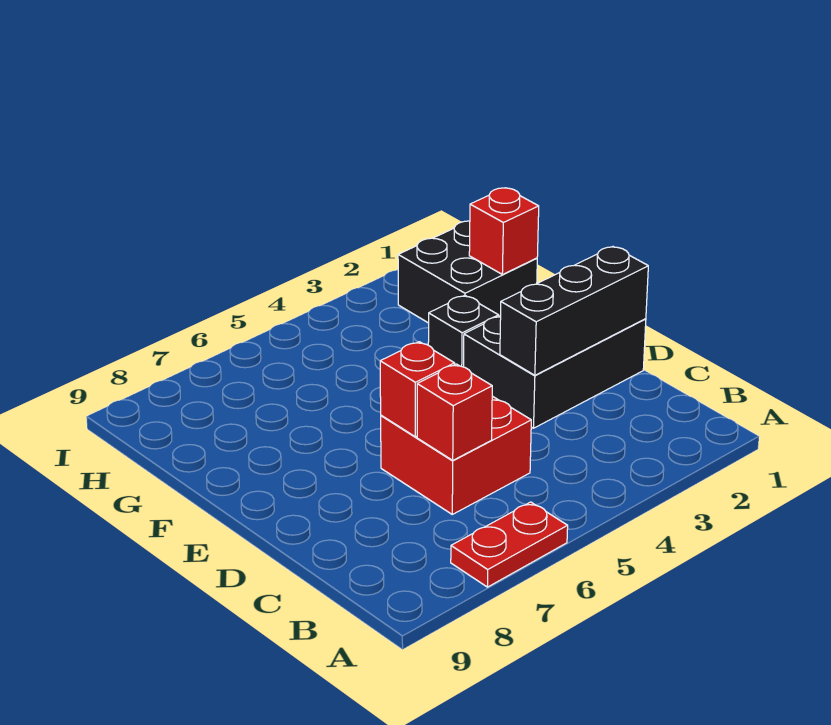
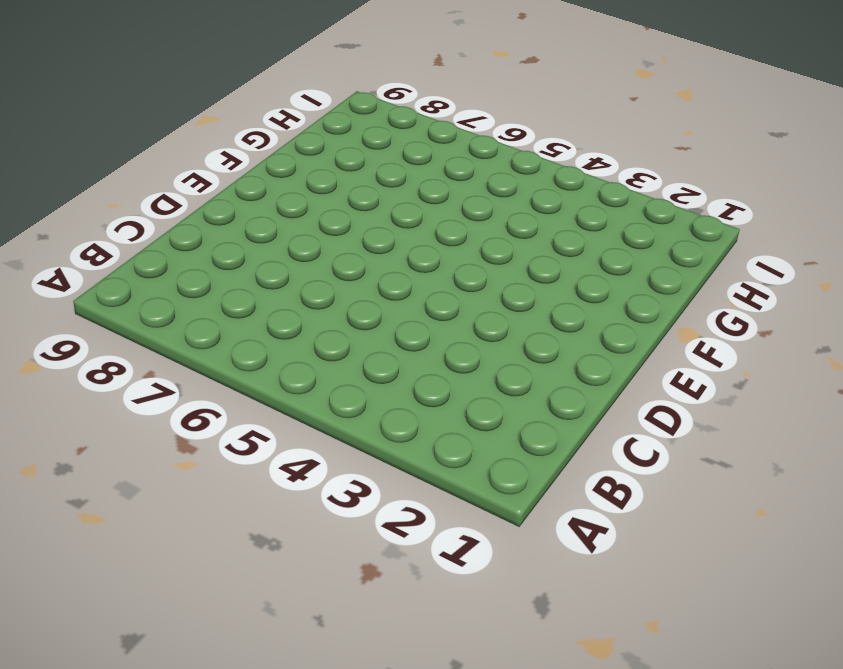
none -> red 1x2 plate [451,502,568,587]
none -> red 2x2 brick [381,396,531,514]

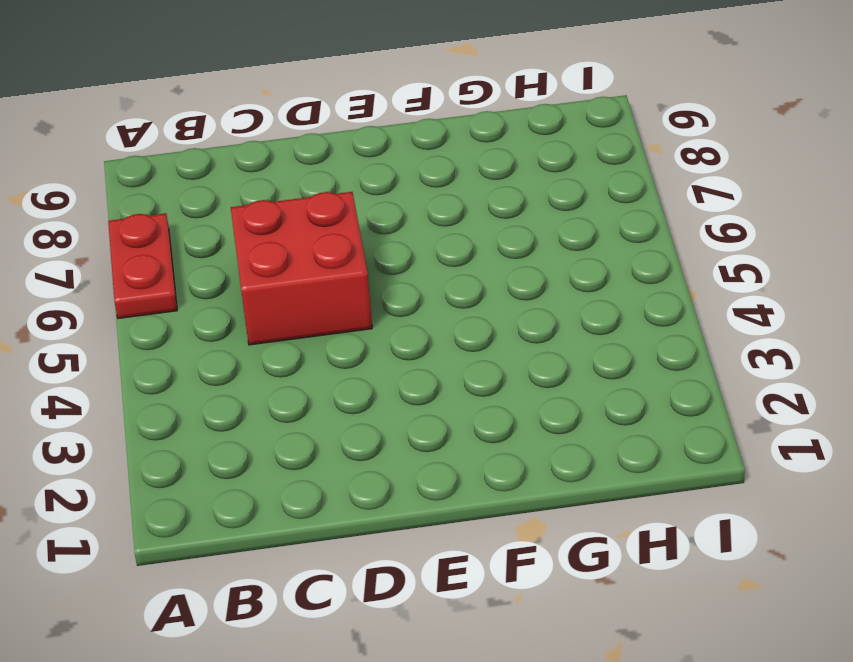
none -> black 2x3 brick [464,316,646,428]
none -> black 1x1 brick [428,295,499,367]

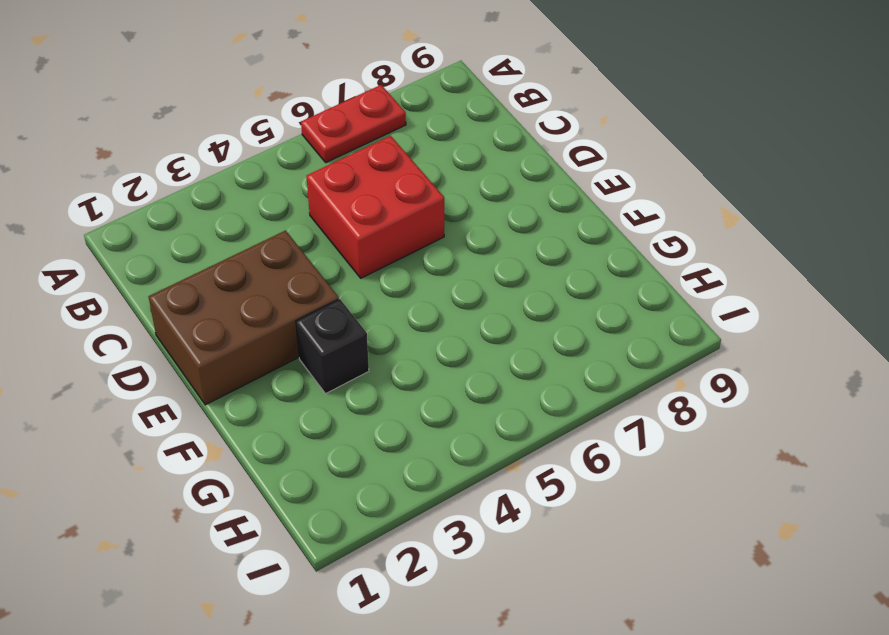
brown 2x3 brick [149,230,339,405] -> black 2x3 brick [464,316,646,428]
none -> black 2x2 brick [398,221,537,323]
none -> red 1x1 brick [417,364,492,460]

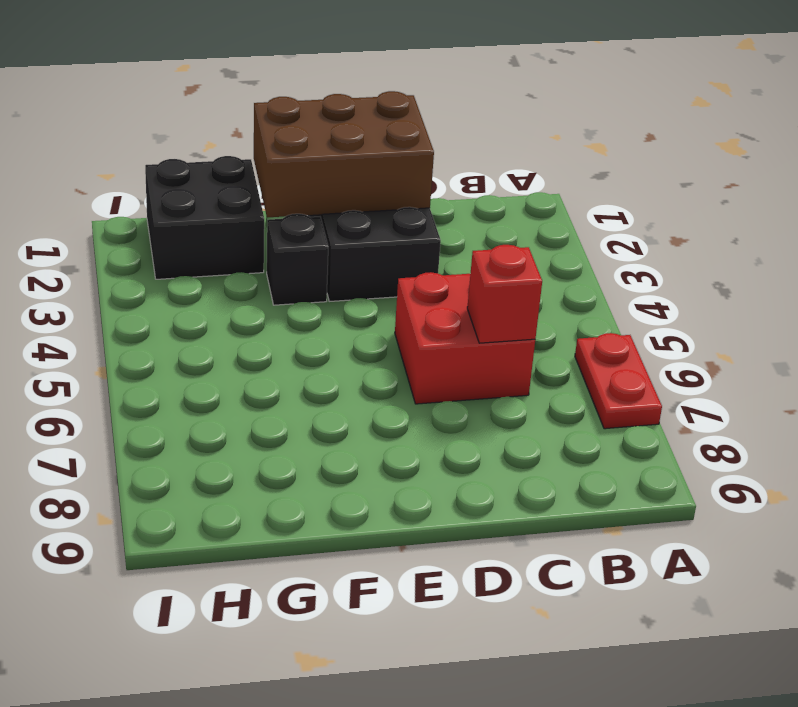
brown 2x3 brick [254,91,434,218] -> black 1x3 brick [500,247,648,375]
none -> red 1x1 brick [380,342,455,437]
none -> red 1x1 brick [469,188,539,275]

